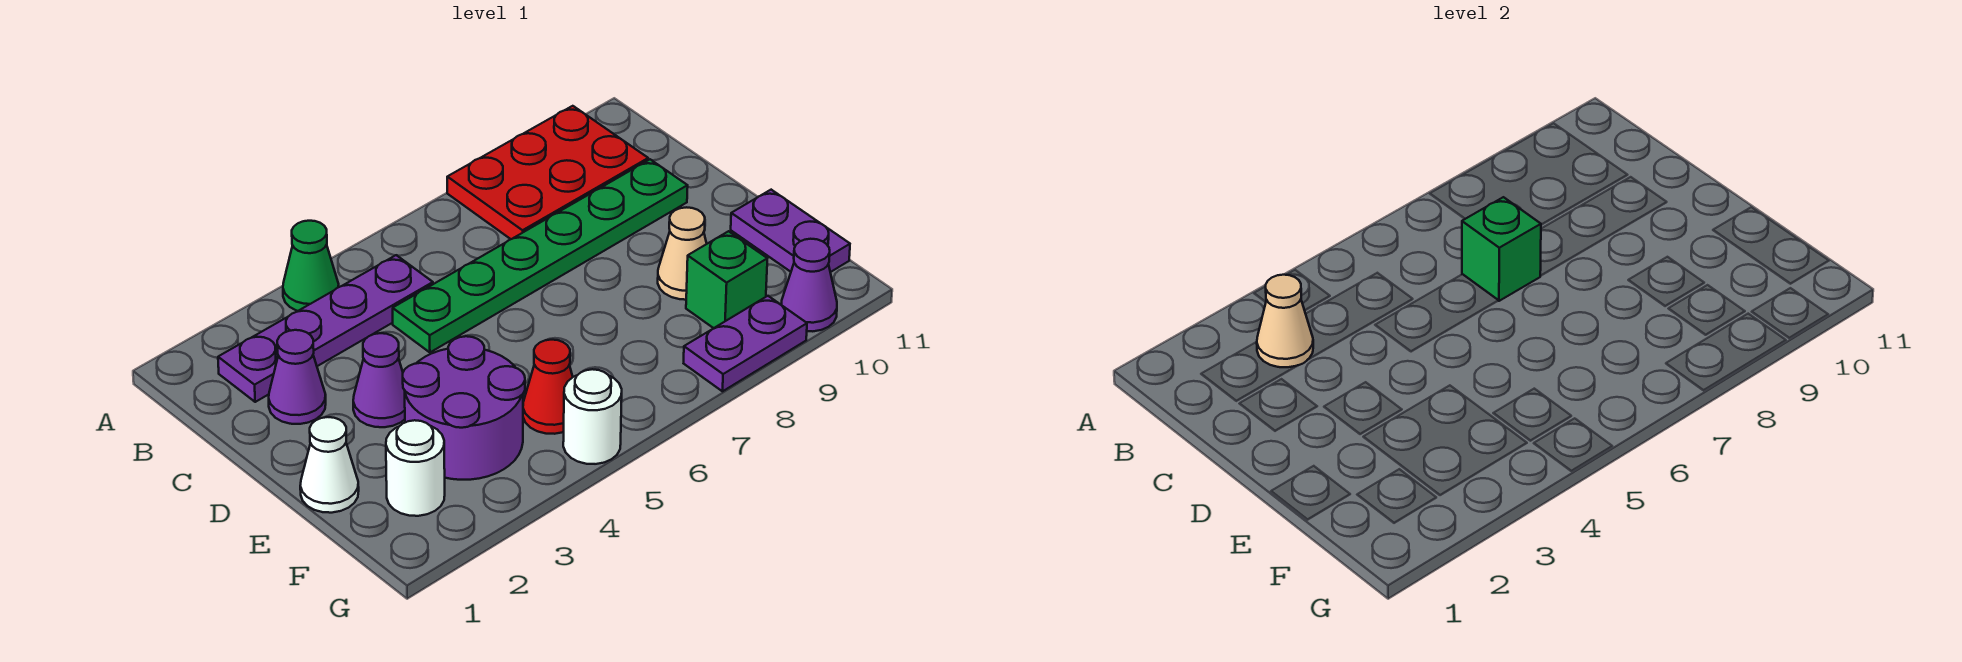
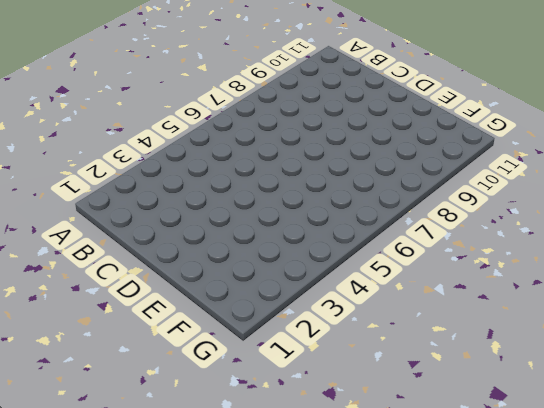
none -> green 1x1 cone [283,221,339,311]
none -> red 2x3 plate [447,106,648,239]
none -> purple 1x4 plate [218,255,433,402]

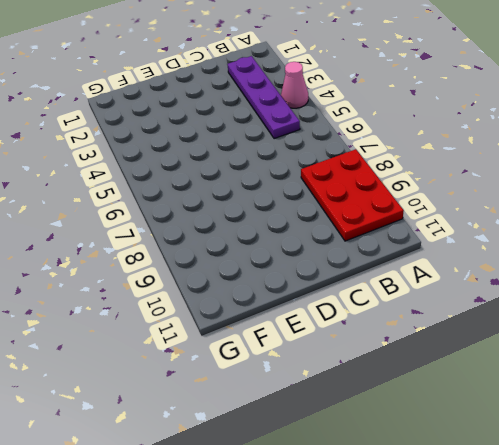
pink 1x1 cone [281,62,308,108] -> green 1x1 cone [283,221,339,311]
none -> purple 1x1 cone [269,330,326,424]
none -> green 1x6 plate [393,159,688,352]
none -> purple 1x1 cone [353,333,405,427]

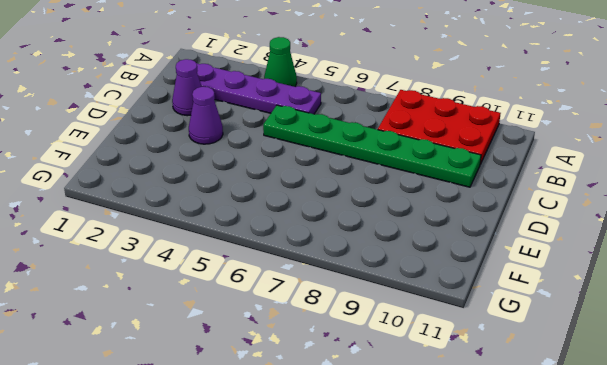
none -> white 1x1 cone [300,417,359,513]
none -> purple 2x2 round brick [403,336,525,480]
none -> tan 1x1 cone [658,207,707,300]

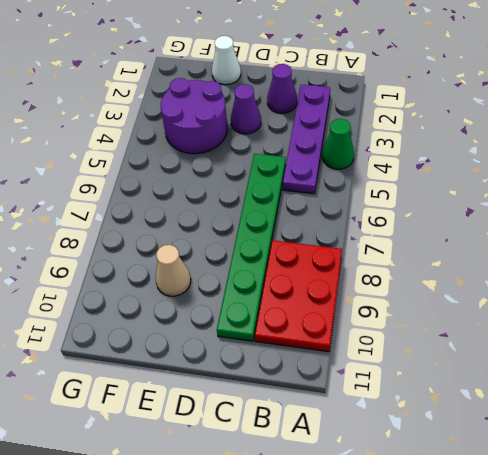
none -> purple 1x2 plate [731,190,850,272]
none -> white 1x1 round brick [386,420,445,516]
none -> red 1x1 cone [523,340,573,434]

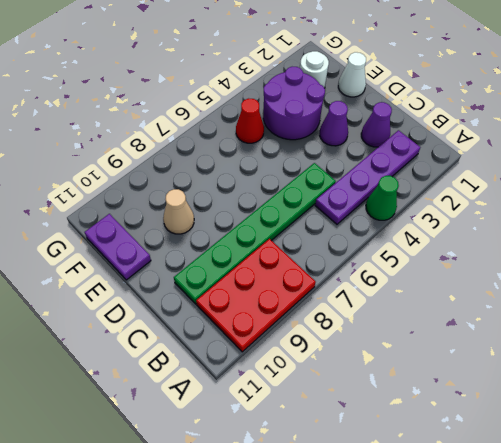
none -> green 1x1 brick [686,231,767,328]
none -> white 1x1 round brick [563,369,622,464]
none -> purple 1x2 plate [684,296,807,391]

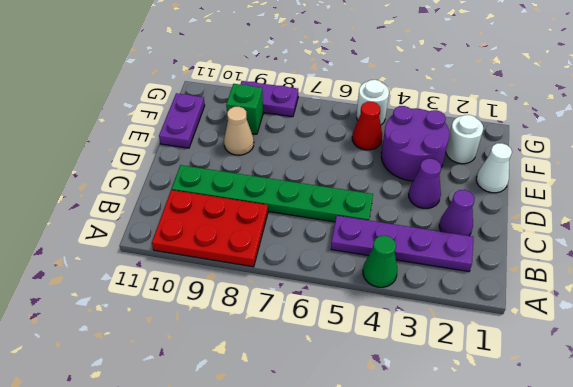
none -> purple 1x1 cone [781,239,837,331]
none -> tan 1x1 cone [1257,275,1313,367]
none -> green 1x1 brick [1462,197,1541,301]

